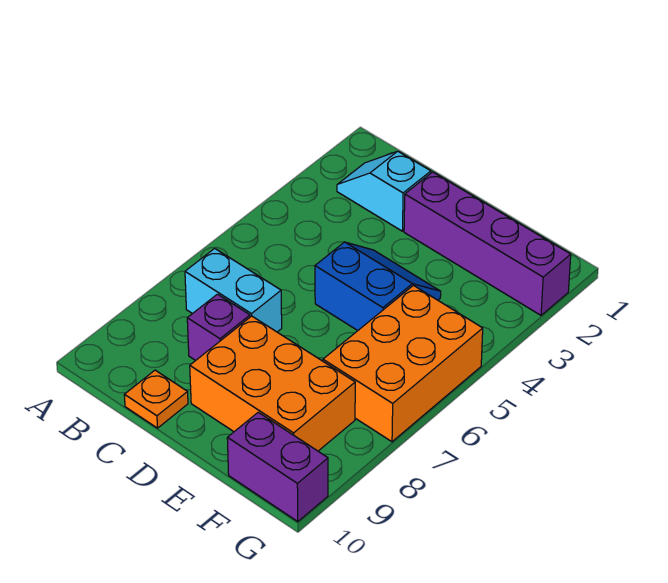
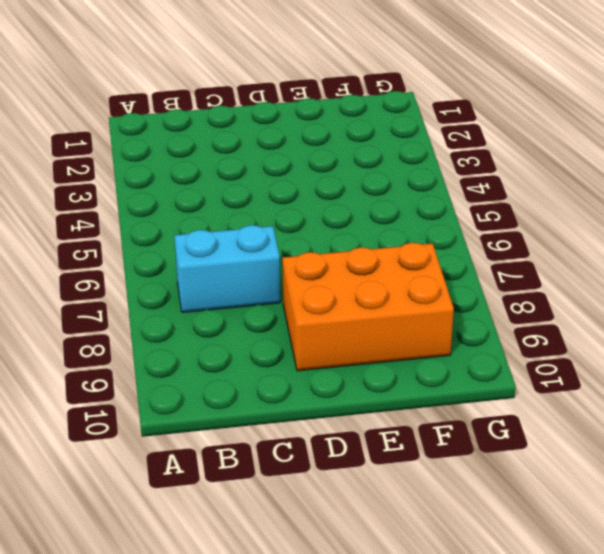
none -> cyan 1x2 slope [337,151,431,231]
none -> purple 1x1 brick [187,294,250,361]

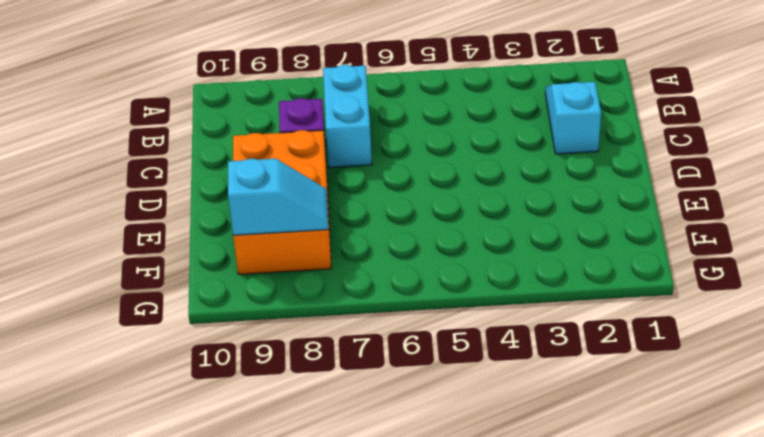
cyan 1x2 slope [228,159,328,235] -> none
none -> orange 1x1 plate [124,370,188,428]
none -> purple 1x4 brick [404,172,571,315]

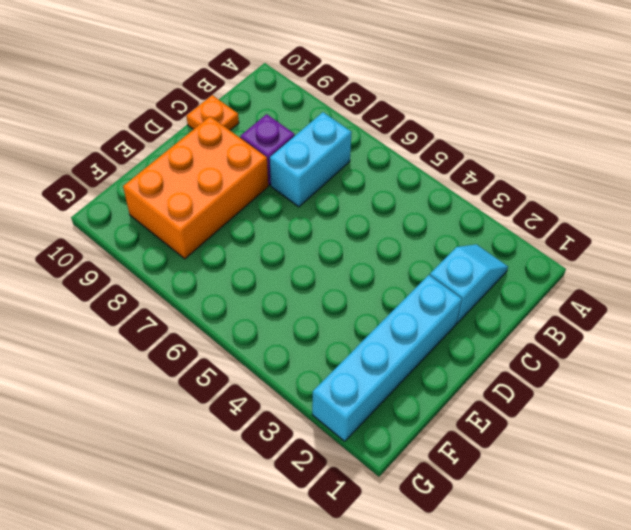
cyan 1x4 brick [312,275,462,441] -> purple 1x4 brick [404,172,571,315]
none -> blue 2x2 slope [315,242,441,331]
none -> orange 2x3 brick [323,285,483,442]

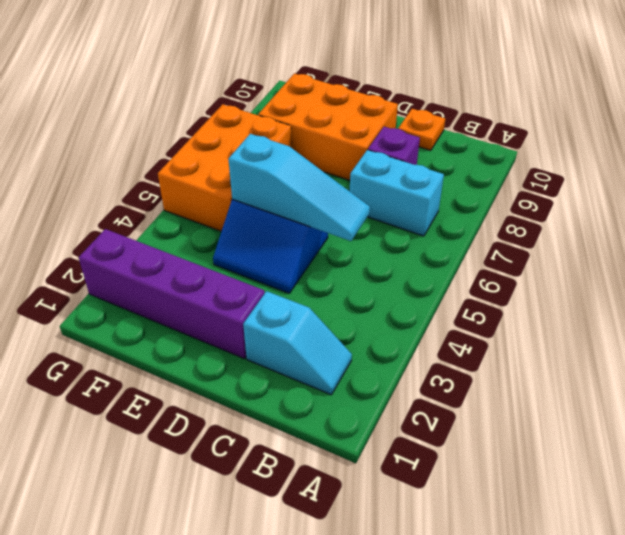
cyan 1x3 slope [228,134,370,241] -> none
none -> purple 1x2 brick [227,412,328,522]

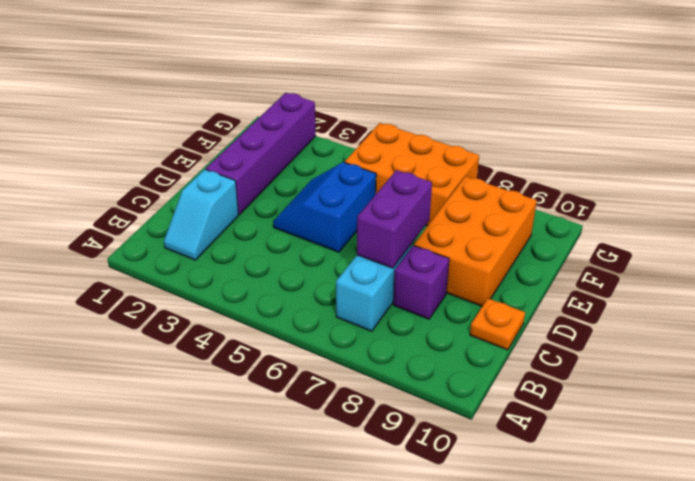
purple 1x2 brick [357,170,432,268] -> purple 1x2 brick moved to [227,412,328,522]

